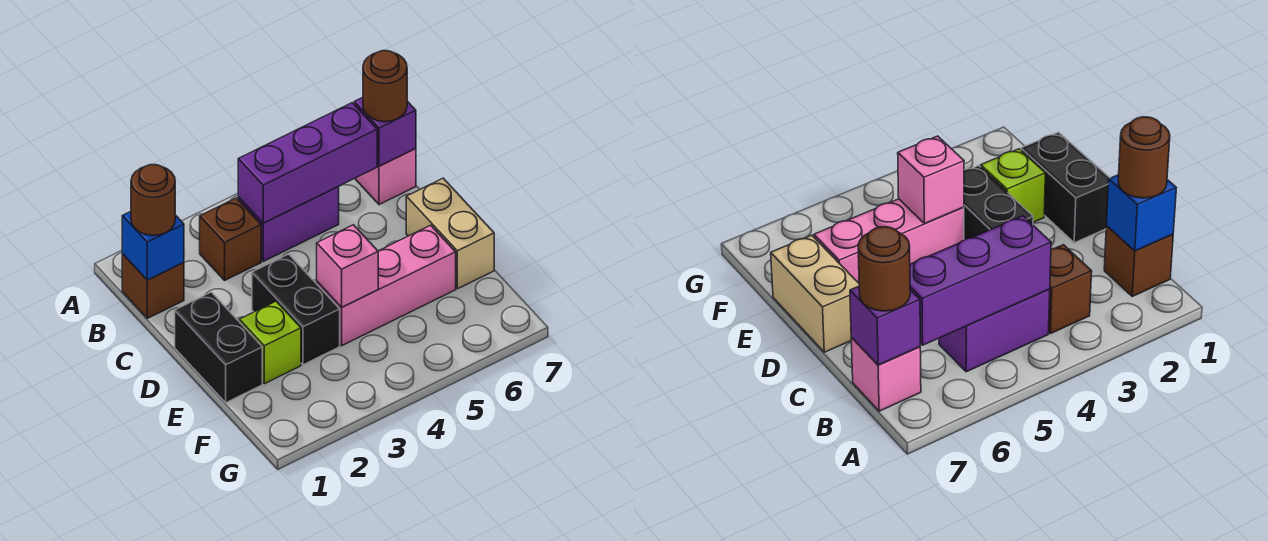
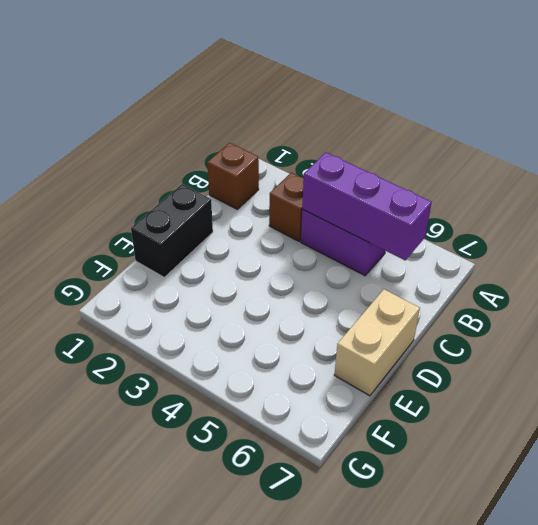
none -> pink 1x1 brick [355,149,416,205]
none -> black 1x2 brick [252,254,340,365]
none -> lime 1x1 brick [239,301,301,384]

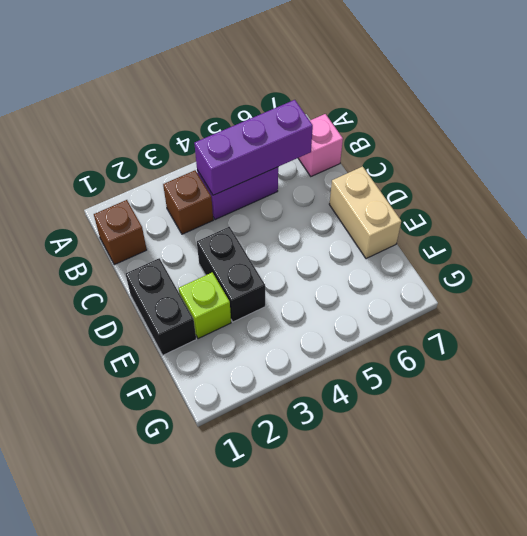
none -> pink 1x3 brick [317,225,456,346]
none -> blue 1x1 brick [122,212,184,280]
none -> purple 1x1 brick [354,98,416,166]

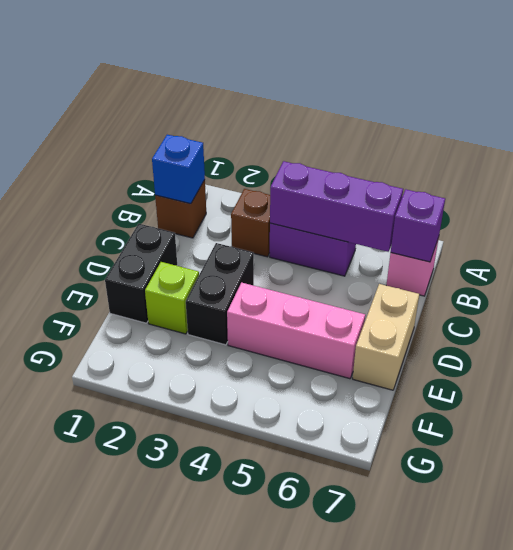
none -> pink 1x1 brick [317,225,378,308]
none -> brown 1x1 round brick [131,165,175,236]
none -> brown 1x1 round brick [363,51,407,122]

